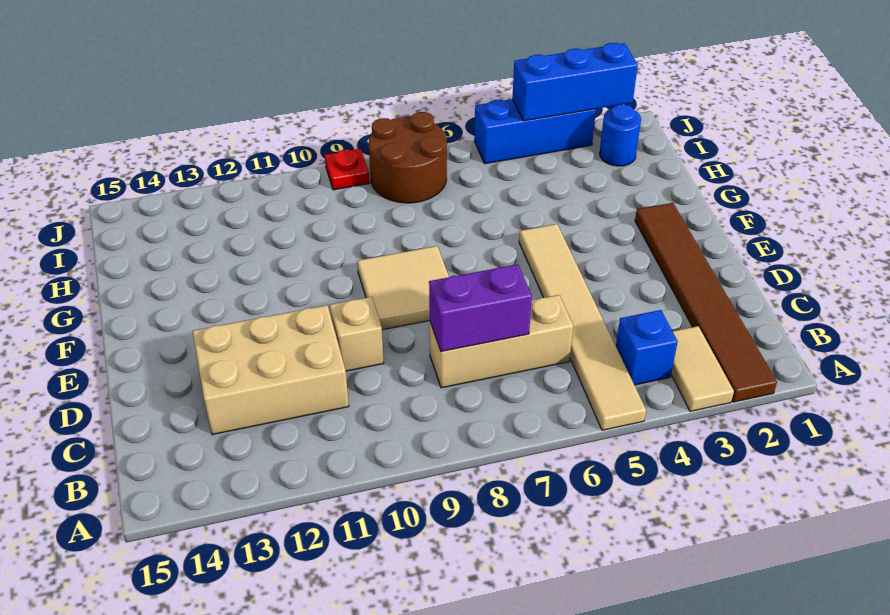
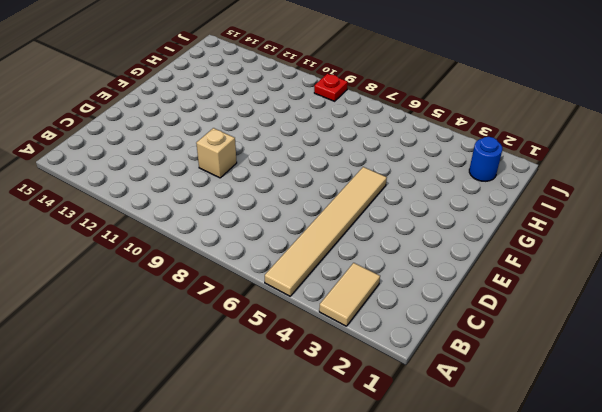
none -> brown 1x6 tile [635,203,777,402]
none -> blue 1x1 brick [616,310,678,385]
none -> tan 1x3 brick [430,295,573,388]

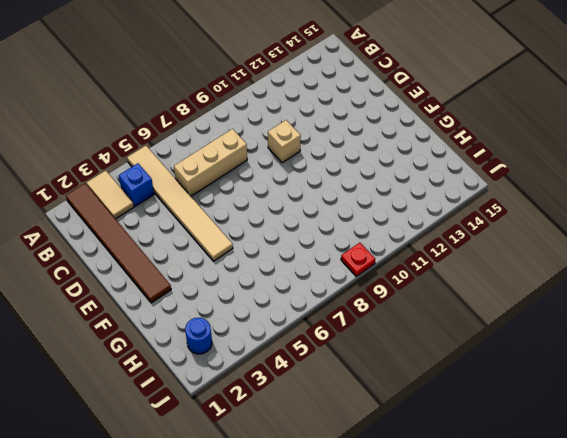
none -> tan 2x3 brick [192,305,349,435]
none -> tan 2x2 tile [357,246,449,330]
none -> brown 2x2 round brick [369,112,447,203]

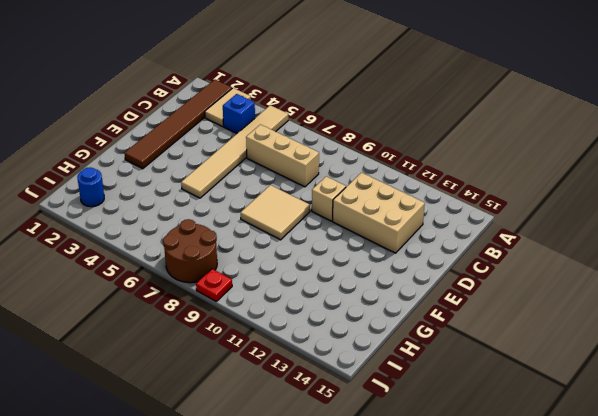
none -> blue 1x3 brick [474,99,596,164]
none -> purple 1x2 brick [429,264,532,351]
none -> blue 1x3 brick [512,43,638,121]

